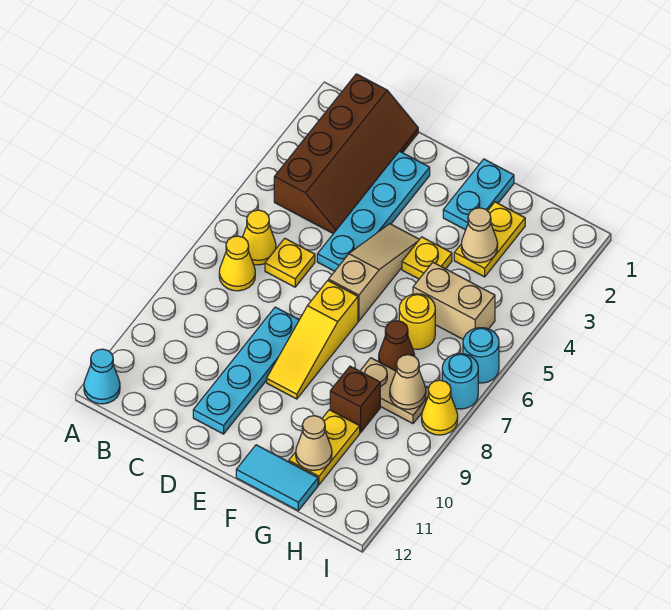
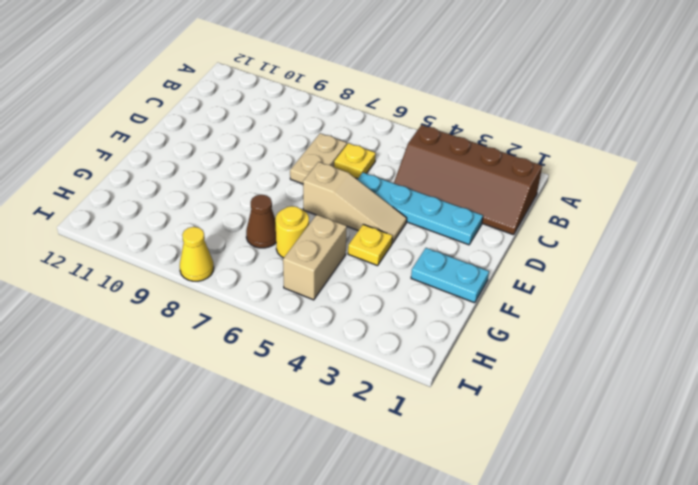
tan 1x2 plate [290,133,347,184] -> tan 1x2 plate moved to [360,358,429,424]
none -> cyan 1x1 cone [84,349,120,404]
none -> yellow 1x1 cone [243,210,276,265]
none -> yellow 1x1 cone [219,236,255,291]

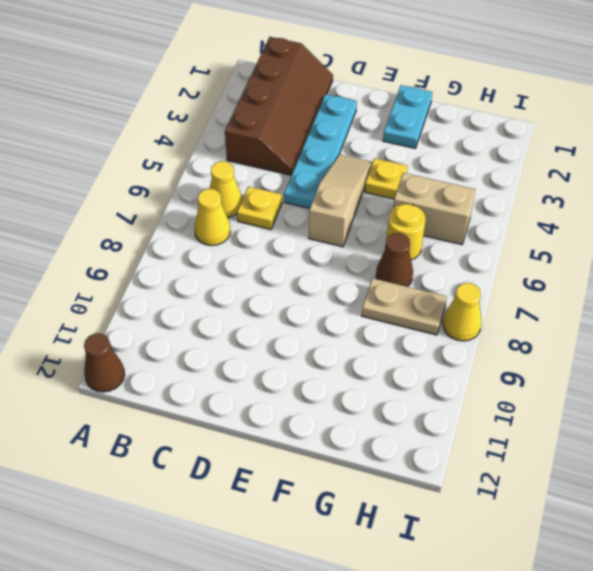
brown 1x1 cone [84,333,125,392] -> cyan 1x1 cone [84,349,120,404]
none -> cyan 1x4 plate [193,307,299,434]
none -> yellow 1x3 slope [267,281,358,399]
none -> cyan 1x2 tile [236,445,318,510]

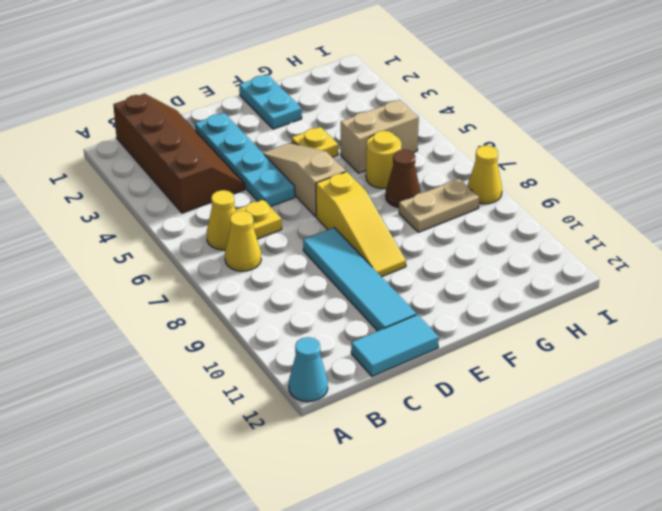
cyan 1x2 tile [351,315,439,376] -> cyan 1x2 tile moved to [236,445,318,510]
cyan 1x4 tile [303,228,416,331] -> cyan 1x4 plate [193,307,299,434]
none -> yellow 1x2 plate [454,202,525,277]
none -> brown 1x1 brick [330,366,380,433]
none -> yellow 1x2 plate [289,410,360,485]

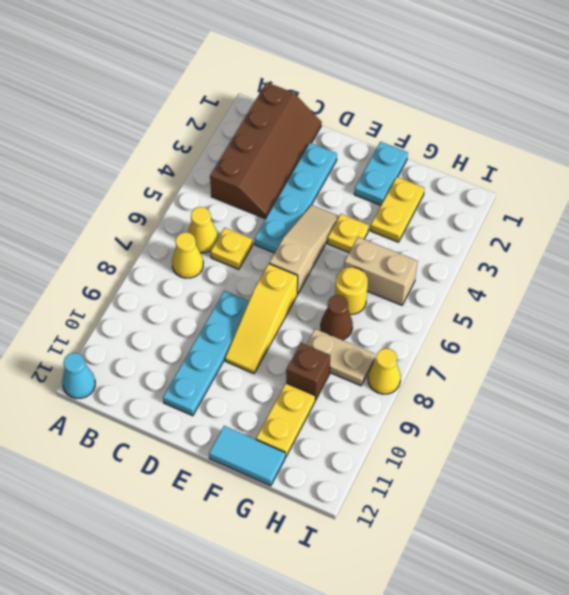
none -> cyan 1x1 round brick [463,328,499,383]
none -> cyan 1x1 round brick [442,354,478,409]
none -> tan 1x1 cone [461,208,498,263]

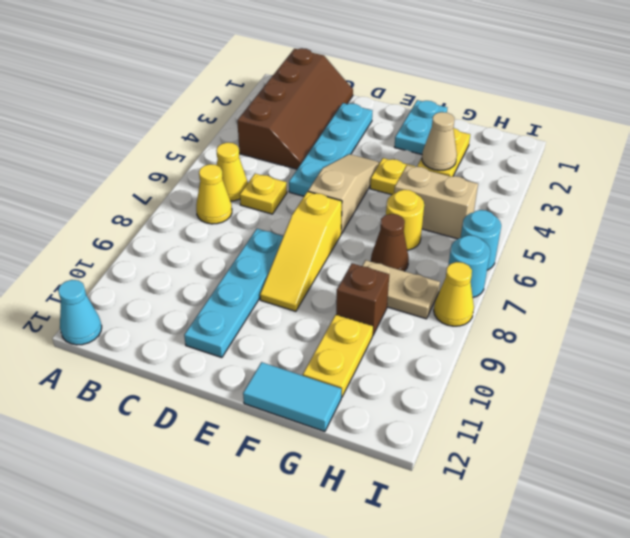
none -> tan 1x1 cone [296,416,332,470]
none -> tan 1x1 cone [390,355,426,409]

